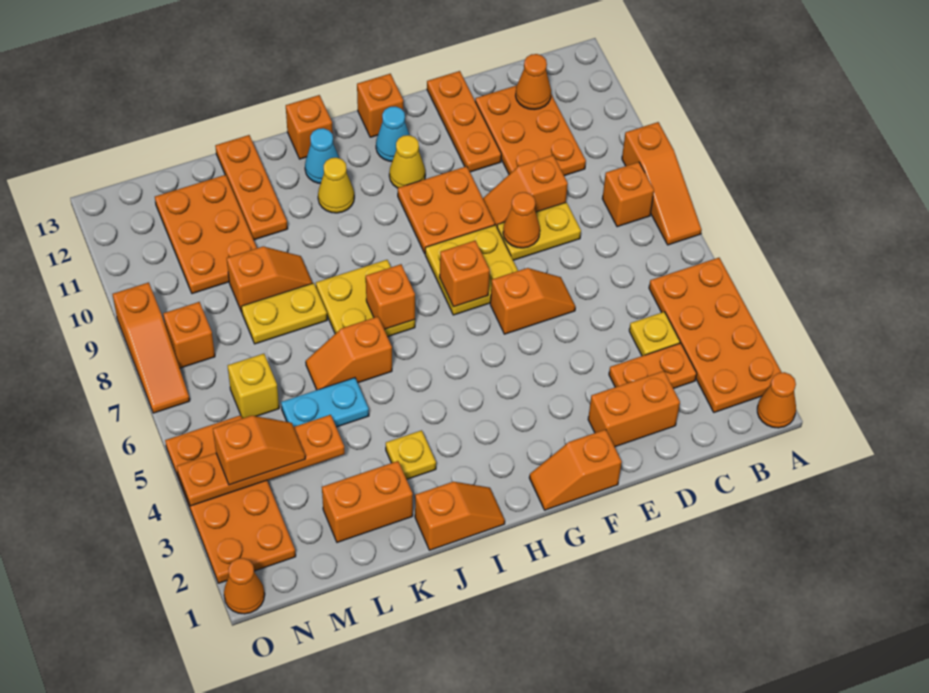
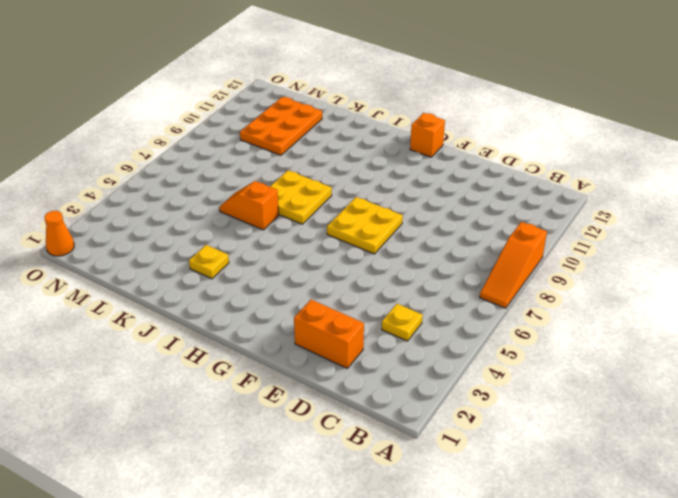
none -> orange 1x1 cone [757,372,796,428]
none -> orange 2x4 plate [649,258,782,412]
none -> orange 1x1 brick [602,162,654,227]
none -> orange 1x2 plate [609,343,697,389]

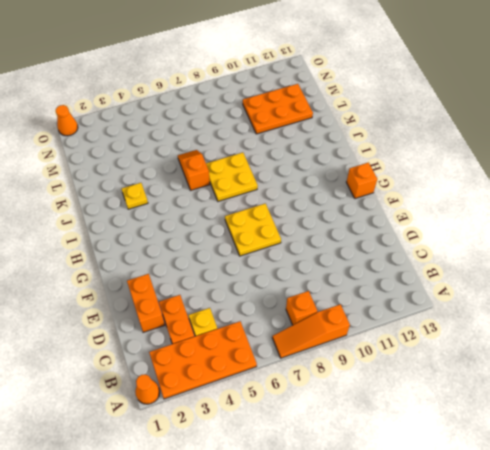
none -> orange 2x3 plate [475,85,586,176]
none -> yellow 1x2 plate [497,202,581,260]
none -> orange 1x2 slope [483,155,568,226]
none -> orange 1x2 slope [490,268,576,334]

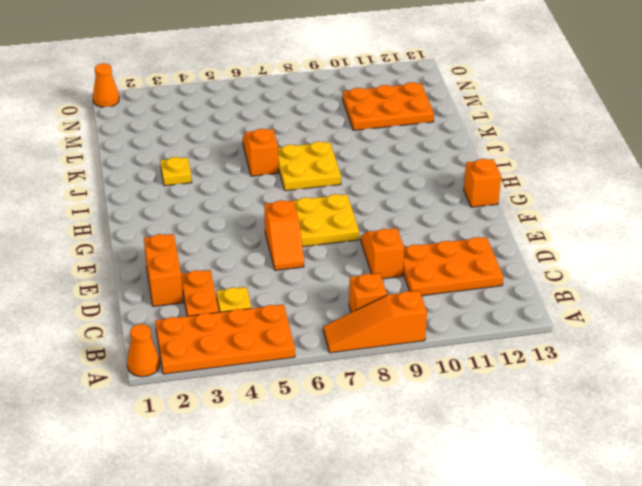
none -> yellow 1x2 plate [497,202,581,260]
none -> orange 1x3 plate [427,71,501,172]
none -> orange 1x2 slope [529,429,622,510]
none -> orange 2x2 plate [398,166,495,253]

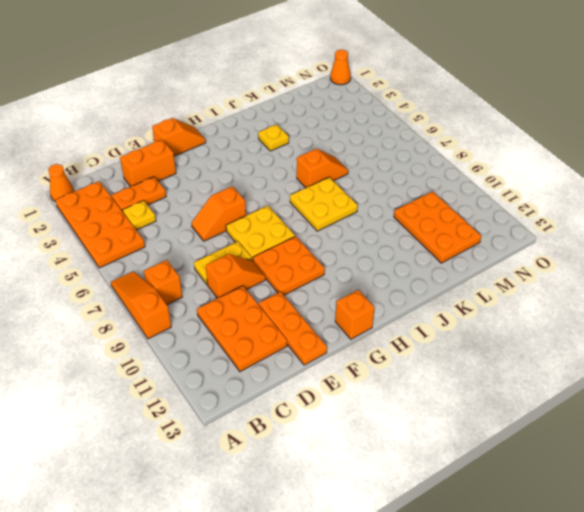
none -> yellow 1x1 cone [389,135,425,188]
none -> cyan 1x1 cone [376,106,409,161]
none -> orange 1x2 slope [415,482,505,550]
none -> yellow 1x1 cone [318,158,354,213]

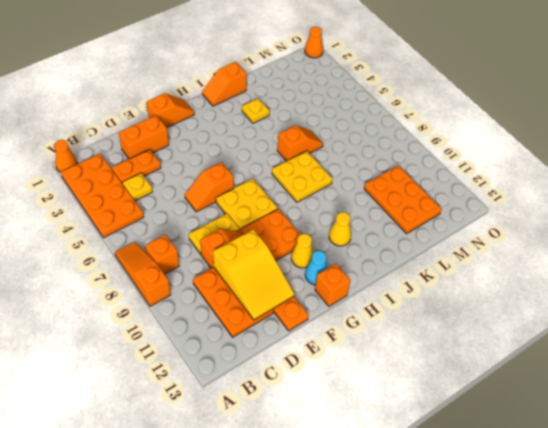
yellow 2x3 slope [213,229,294,320] -> none
none -> cyan 1x1 cone [305,128,339,184]
none -> orange 1x1 brick [286,95,333,159]
none -> orange 1x2 brick [322,461,413,542]
none -> cyan 1x2 plate [281,378,369,427]

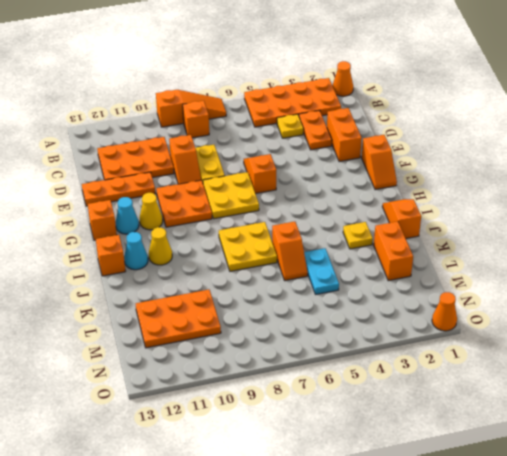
none -> yellow 1x2 plate [241,283,327,344]
none -> orange 1x2 slope [227,247,312,312]
none -> orange 1x3 plate [215,135,288,240]
none -> yellow 1x1 brick [228,354,279,418]

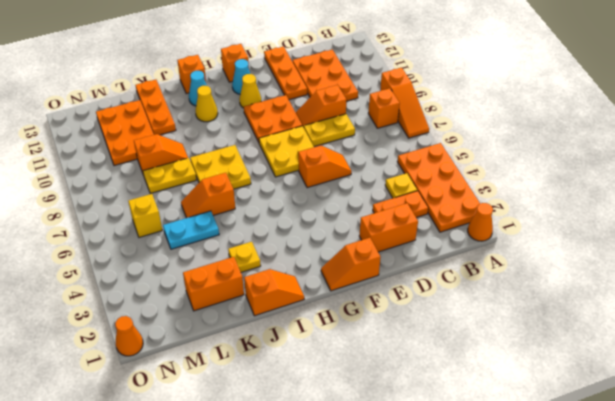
none -> orange 2x4 plate [165,415,296,583]
none -> orange 1x1 brick [163,302,215,368]
none -> orange 1x3 slope [113,282,190,413]
none -> orange 1x1 cone [516,54,551,110]

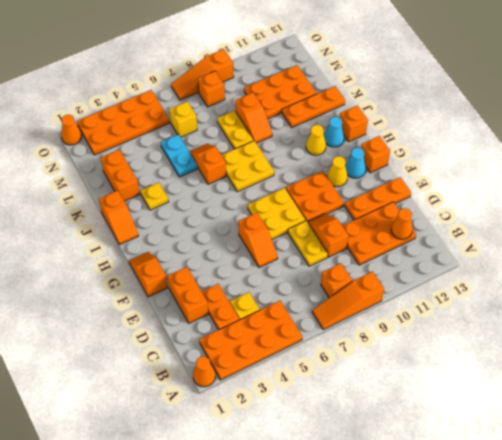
none -> orange 1x1 cone [503,192,540,248]
none -> orange 1x1 brick [440,241,490,307]
none -> orange 1x1 brick [366,264,415,329]
none -> orange 1x4 plate [177,415,345,506]

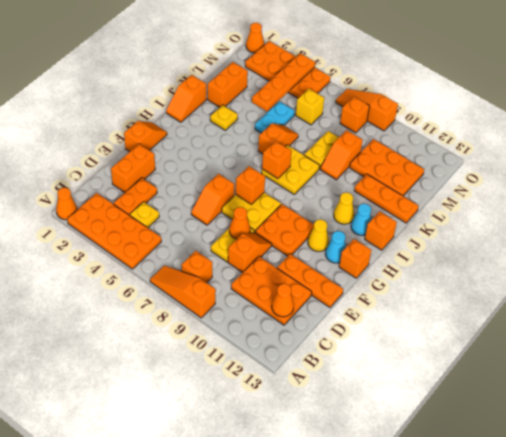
none -> orange 1x2 slope [213,416,305,485]

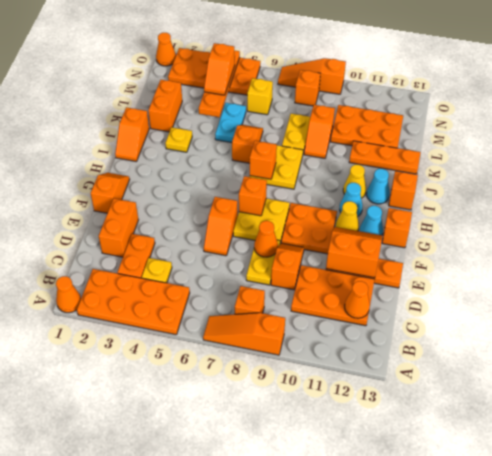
orange 2x2 slope [326,227,382,278] -> none
cyan 1x1 cone [340,183,362,217] -> none

